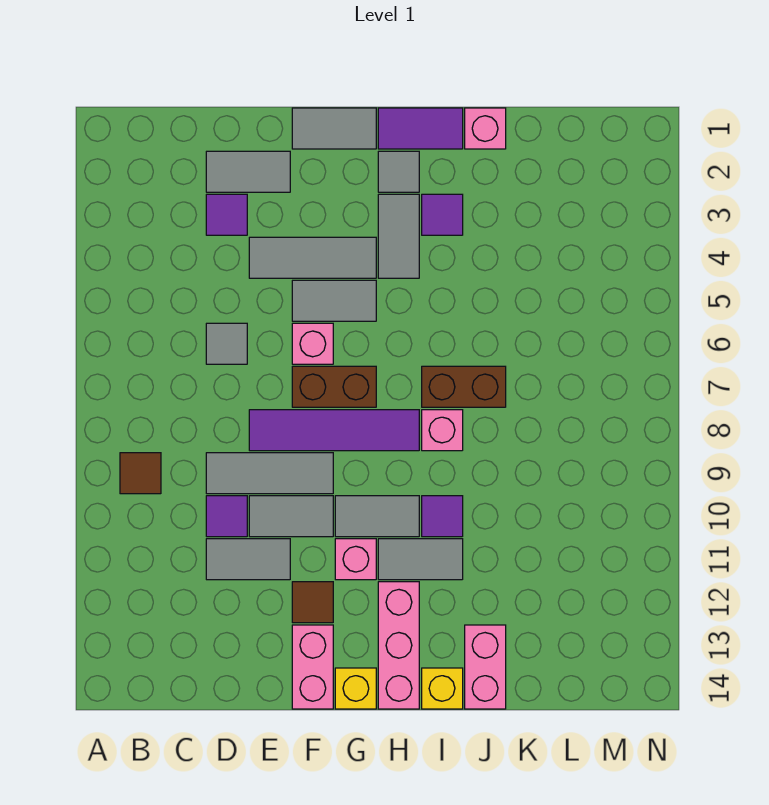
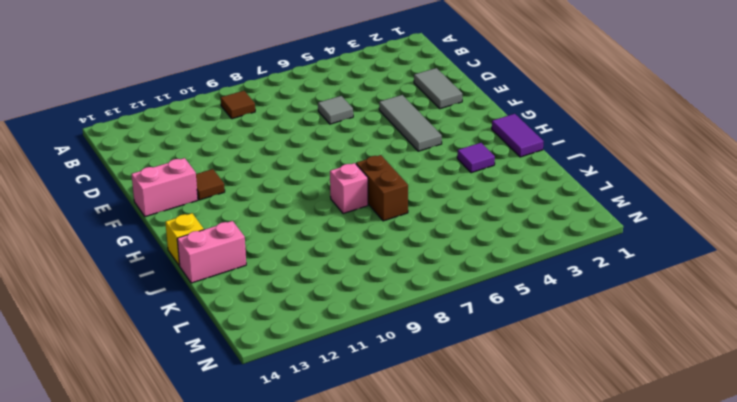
none -> purple 1x1 tile [206,194,247,235]
none -> grey 1x3 tile [206,453,333,494]
none -> purple 1x1 tile [206,496,247,537]
none -> grey 1x2 tile [206,539,290,580]

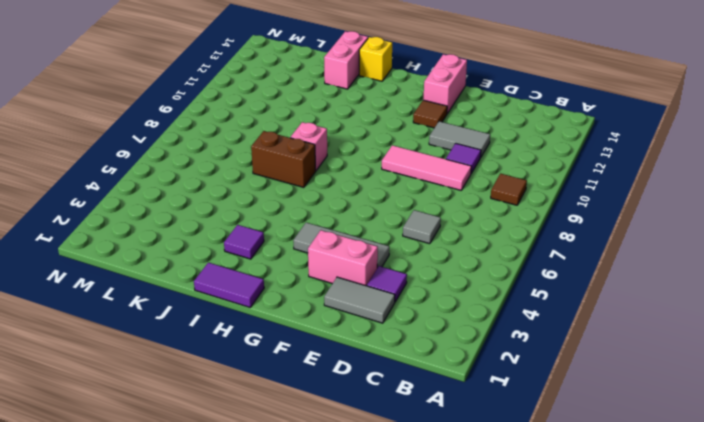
pink 1x3 tile [382,145,471,190] -> grey 1x3 tile [206,453,333,494]
pink 1x2 brick [308,230,378,286] -> none
none -> purple 1x4 tile [249,410,419,451]
none -> grey 1x2 tile [249,496,333,537]
none -> grey 1x2 tile [292,108,376,149]
none -> grey 1x2 tile [292,280,376,321]

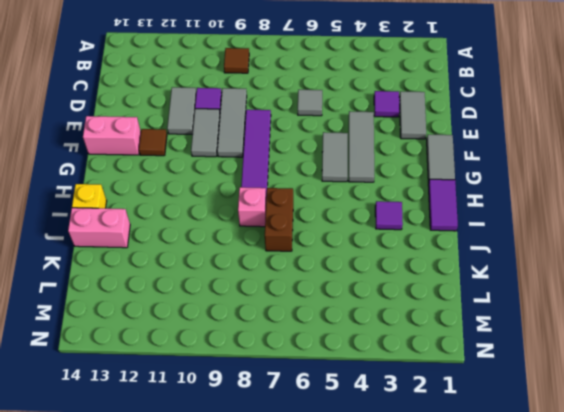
none -> pink 1x1 brick [292,323,333,364]
none -> brown 1x2 brick [292,366,376,407]
none -> grey 1x2 tile [335,496,419,537]
none -> pink 1x1 brick [335,539,376,580]

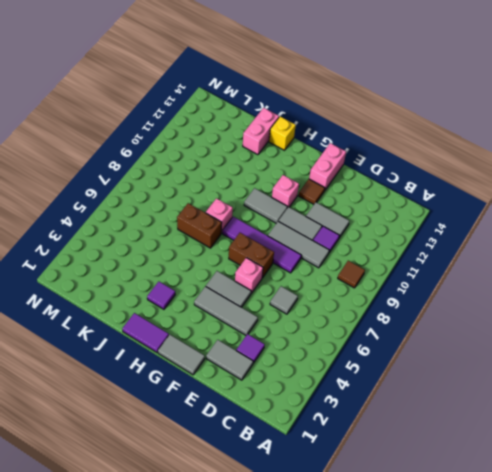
none -> yellow 1x1 brick [335,668,376,709]
none -> grey 1x1 tile [378,151,419,192]
none -> grey 1x2 tile [378,194,419,278]
none -> grey 1x2 tile [378,539,463,580]

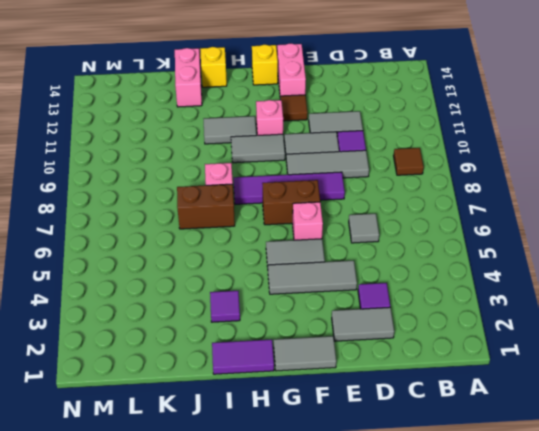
none -> grey 1x1 tile [378,151,419,192]
none -> grey 1x2 tile [378,194,419,278]
none -> pink 1x3 brick [378,582,419,709]
none -> purple 1x1 tile [422,496,463,537]

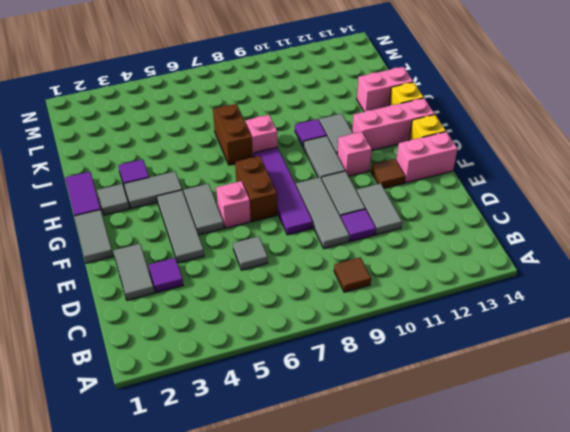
none -> pink 1x1 brick [465,108,506,149]

